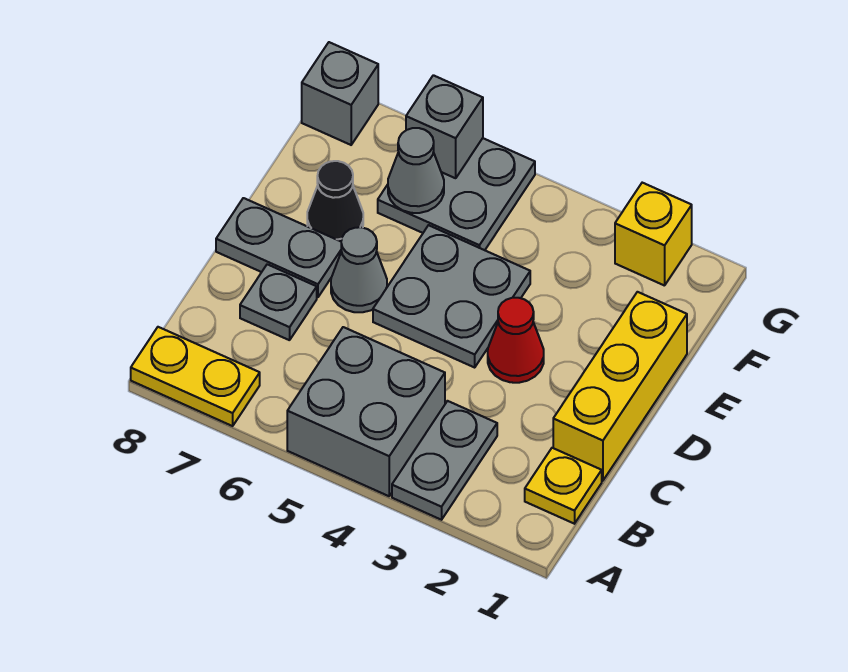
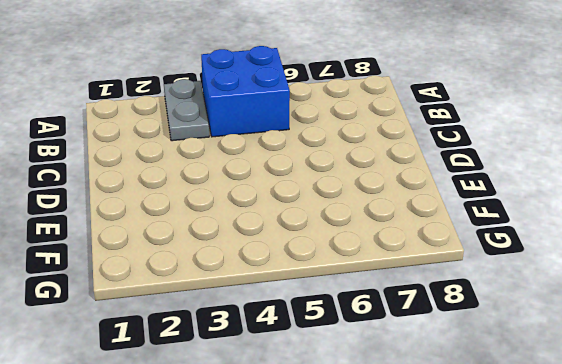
blue 2x2 brick [201,46,290,137] -> grey 2x2 brick [287,327,445,496]
none -> yellow 1x2 plate [131,327,260,426]
none -> yellow 1x1 plate [525,448,602,524]
none -> yellow 1x3 brick [553,292,687,481]

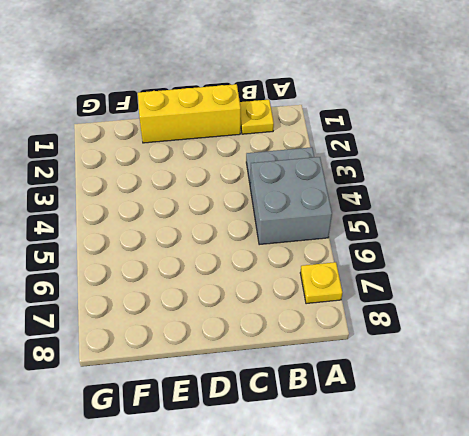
yellow 1x1 plate [300,262,342,304] -> yellow 1x2 plate [131,327,260,426]
none -> grey 1x1 plate [240,264,317,340]
none -> red 1x1 cone [488,298,544,383]
none -> grey 2x2 plate [373,225,530,367]

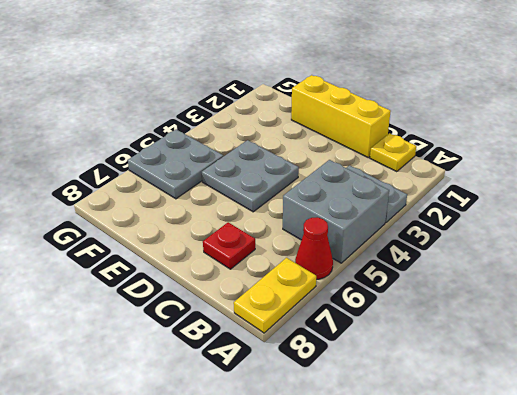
red 1x1 cone [295,217,333,279] -> red 1x1 cone moved to [488,298,544,383]
red 1x1 plate [203,222,255,269] -> grey 1x1 plate [240,264,317,340]
none -> grey 1x1 cone [331,227,387,312]
none -> grey 1x2 plate [216,198,342,297]
none -> black 1x1 cone [307,161,363,241]

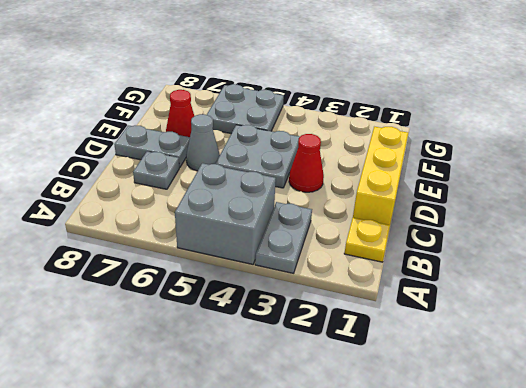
red 1x1 cone [166,90,194,137] -> black 1x1 cone [307,161,363,241]
none -> yellow 1x2 plate [131,327,260,426]
none -> yellow 1x1 brick [615,183,692,286]
none -> grey 1x1 brick [302,42,378,145]

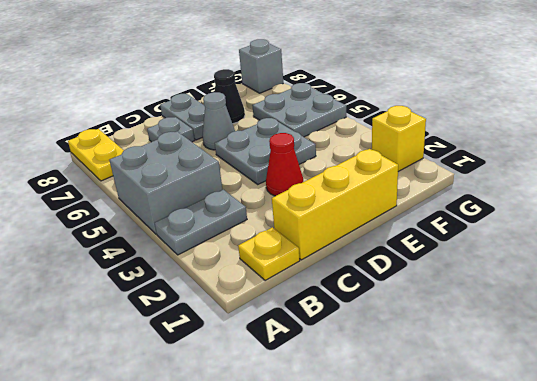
none -> grey 1x1 cone [388,128,444,213]
none -> grey 1x1 brick [406,75,483,178]

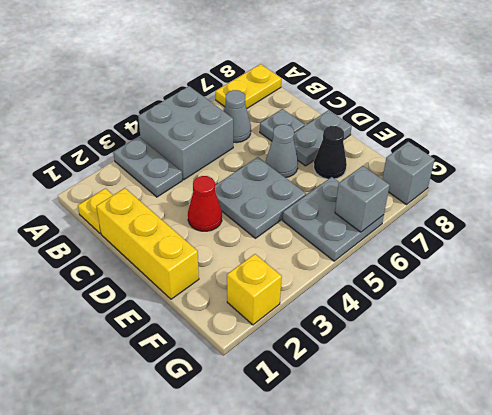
grey 1x1 cone [224,90,251,143] -> grey 1x1 cone moved to [388,128,444,213]

